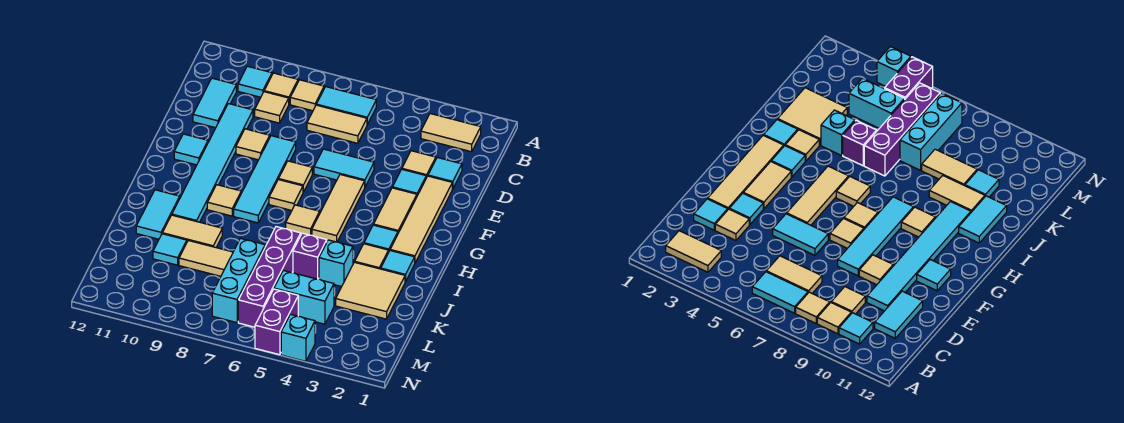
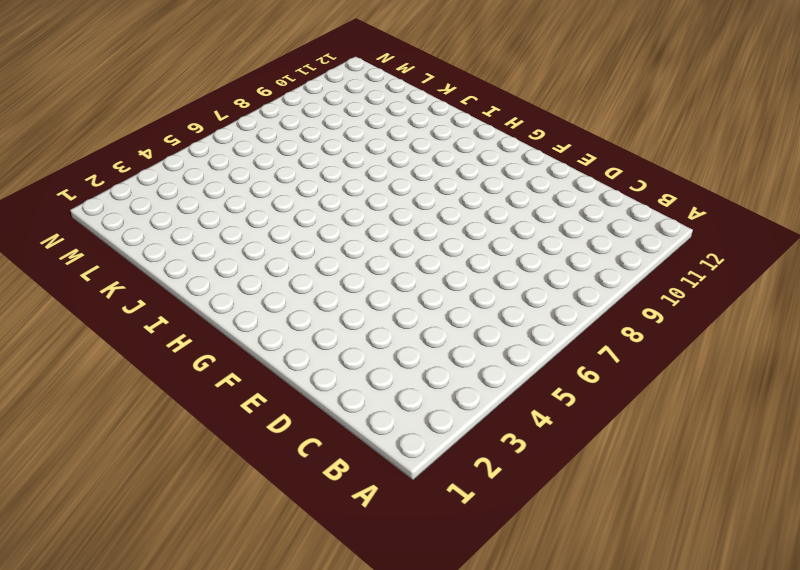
none -> tan 1x2 tile [421,114,481,152]
none -> cyan 1x2 tile [316,87,376,124]
none -> tan 1x1 tile [290,80,324,111]
none -> tan 1x1 tile [264,73,298,104]

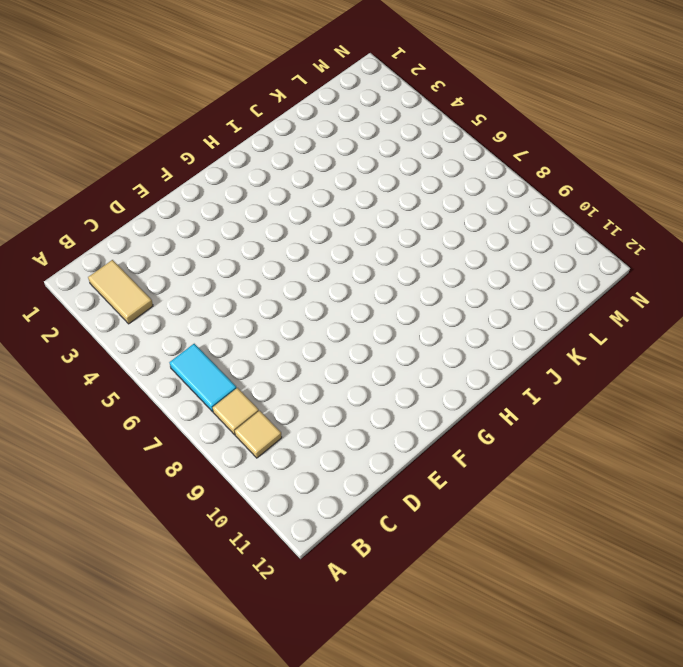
none -> cyan 1x1 tile [238,66,272,97]
none -> tan 1x2 tile [307,105,367,143]
none -> tan 1x1 tile [255,92,289,123]
none -> cyan 1x2 tile [193,78,236,128]

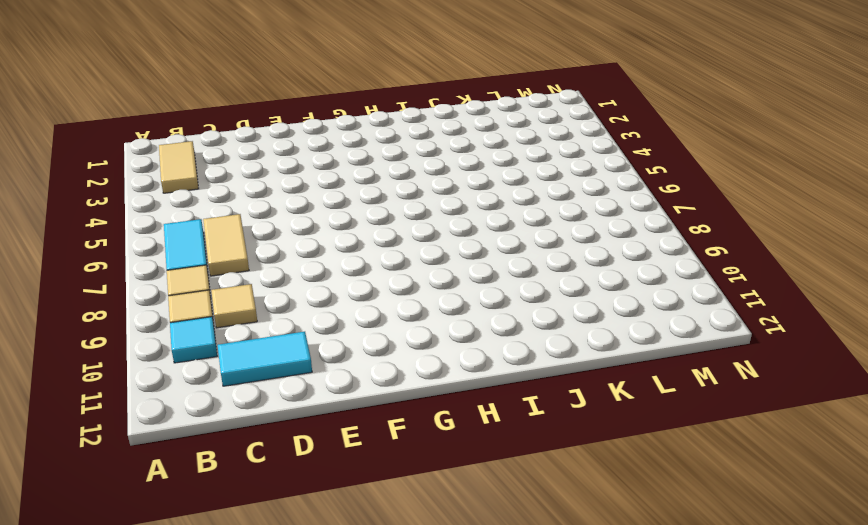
none -> cyan 1x1 tile [428,157,462,189]
none -> tan 1x1 tile [402,151,436,178]
none -> cyan 1x6 tile [172,104,253,222]
none -> tan 1x4 tile [390,176,452,263]

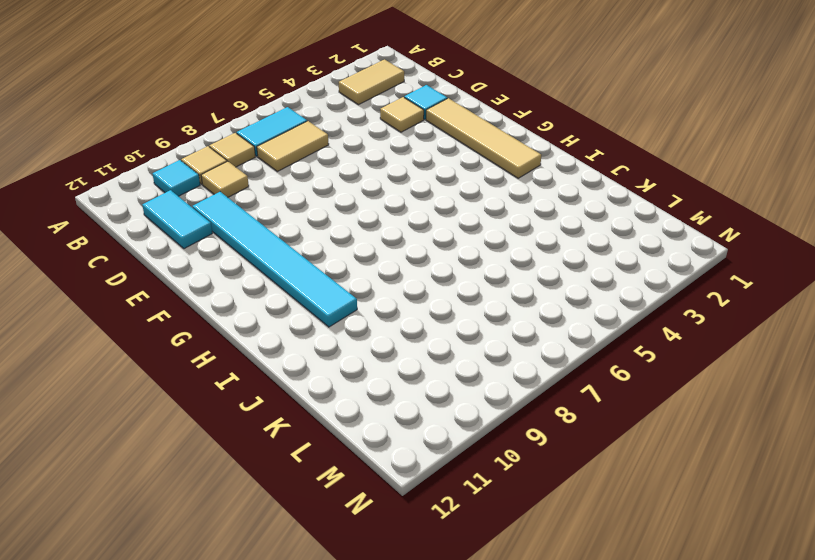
none -> cyan 1x1 tile [392,169,426,195]
none -> cyan 1x2 tile [314,149,374,187]
none -> cyan 1x4 tile [234,136,296,223]
none -> tan 1x1 tile [236,129,270,160]

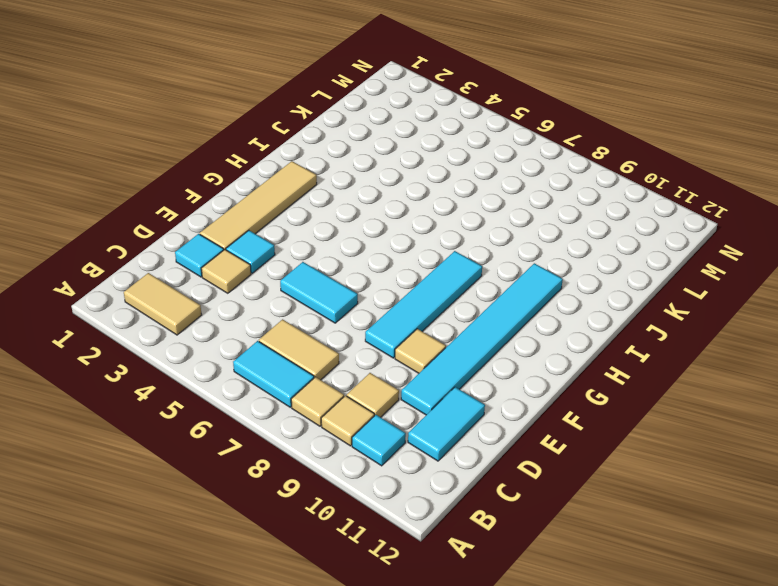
none -> tan 1x2 tile [374,188,417,233]
none -> tan 1x3 tile [312,175,365,242]
none -> tan 1x1 tile [279,161,312,192]
none -> cyan 1x1 tile [174,134,208,165]

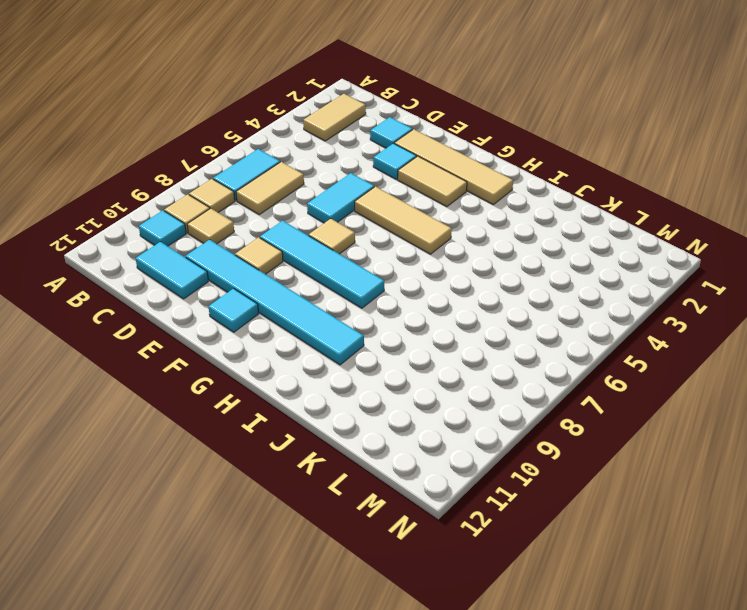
none -> tan 1x1 tile [402,151,436,178]
none -> tan 1x1 tile [269,179,303,211]
none -> cyan 1x1 tile [364,225,398,252]
none -> tan 1x1 tile [286,205,320,235]

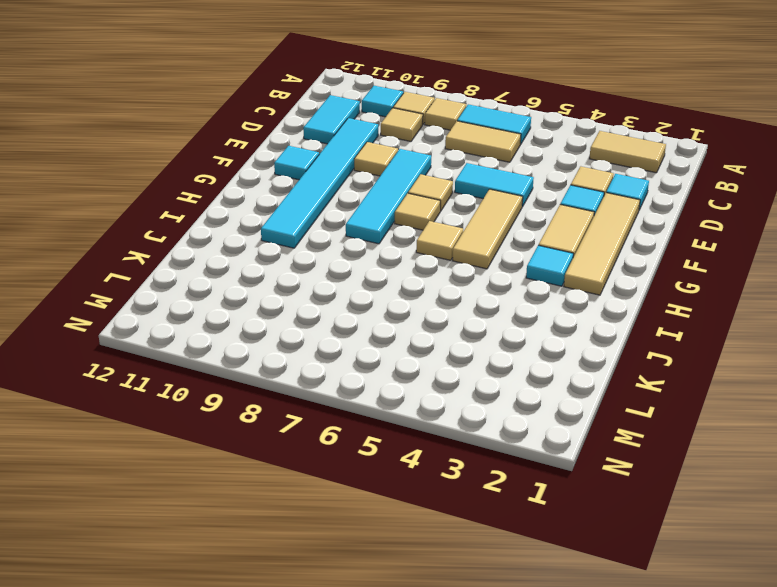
none -> tan 1x1 tile [207,185,241,216]
none -> cyan 1x1 tile [381,251,415,282]
none -> tan 1x1 tile [355,244,388,269]
none -> cyan 1x2 tile [136,190,180,239]

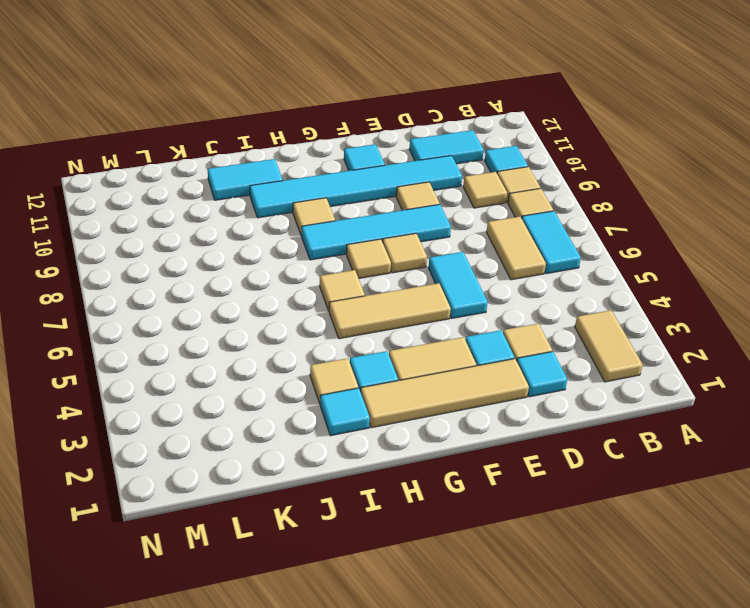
none -> tan 2x2 tile [336,262,405,319]
none -> cyan 1x1 brick [319,240,353,287]
none -> purple 1x1 brick [293,233,327,279]
none -> purple 1x4 brick [238,227,301,327]

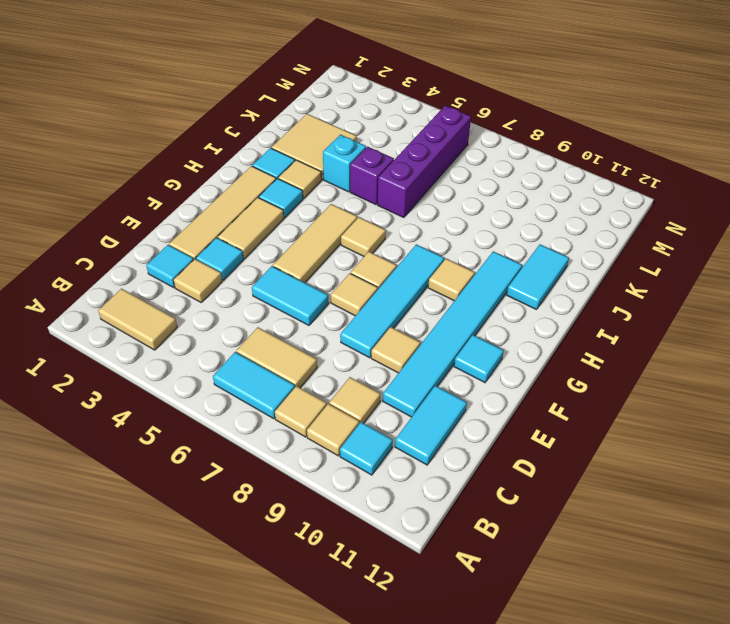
none -> tan 1x2 tile [162,215,222,247]
none -> cyan 1x3 brick [212,238,265,323]
none -> tan 1x2 tile [179,240,233,276]
none -> cyan 1x1 tile [153,234,187,265]

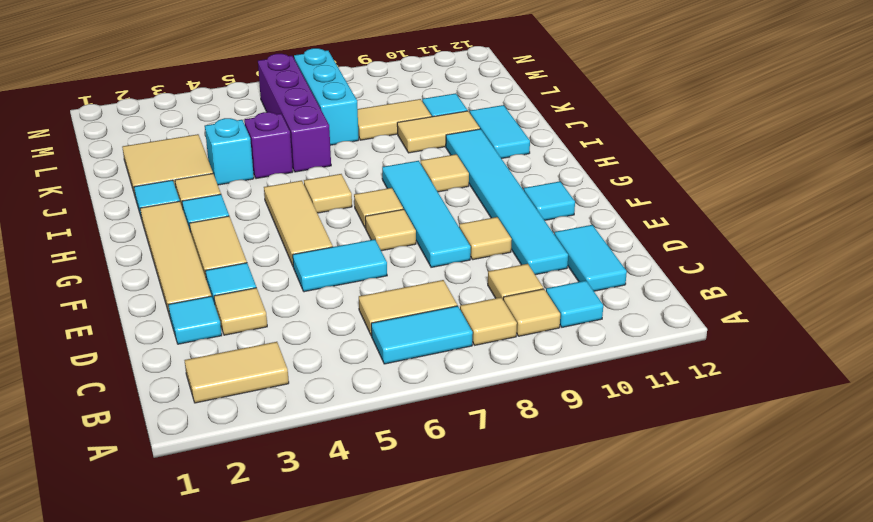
none -> cyan 1x2 brick [274,270,334,324]
none -> purple 1x2 brick [255,289,298,355]
none -> cyan 1x1 brick [281,314,315,361]

